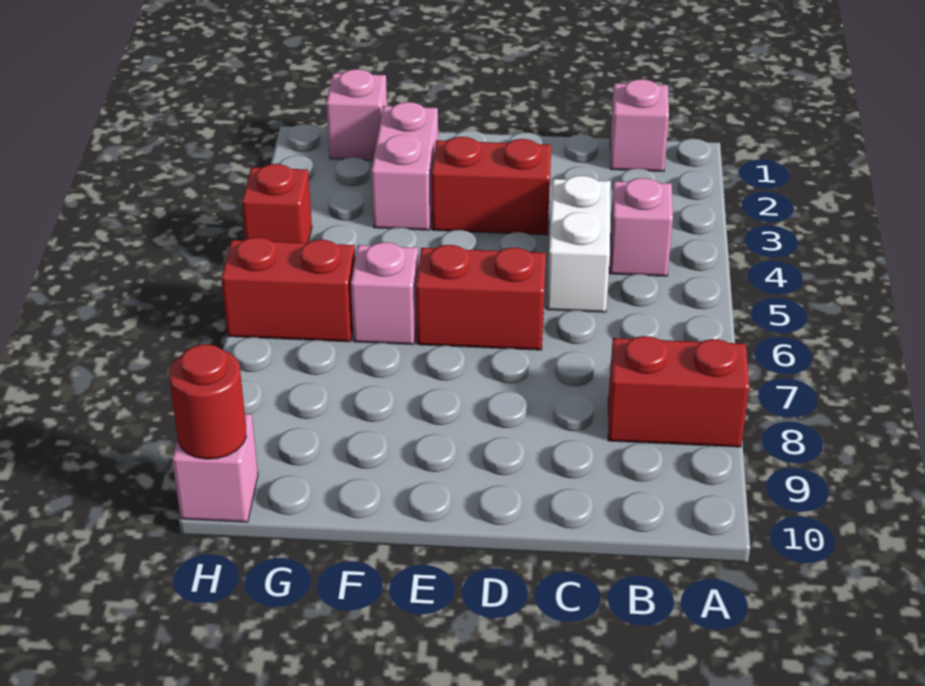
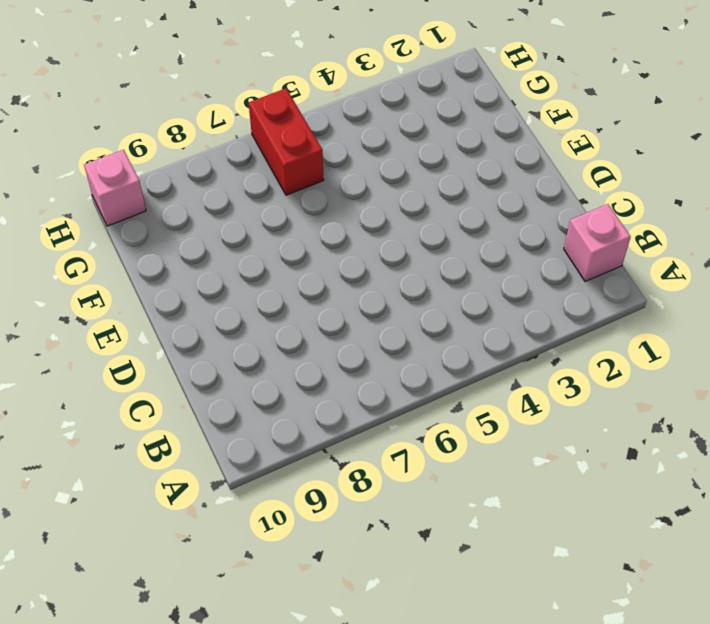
none -> red 1x2 brick [608,336,749,447]
none -> pink 1x1 brick [609,178,673,276]
none -> white 1x2 brick [547,176,611,312]

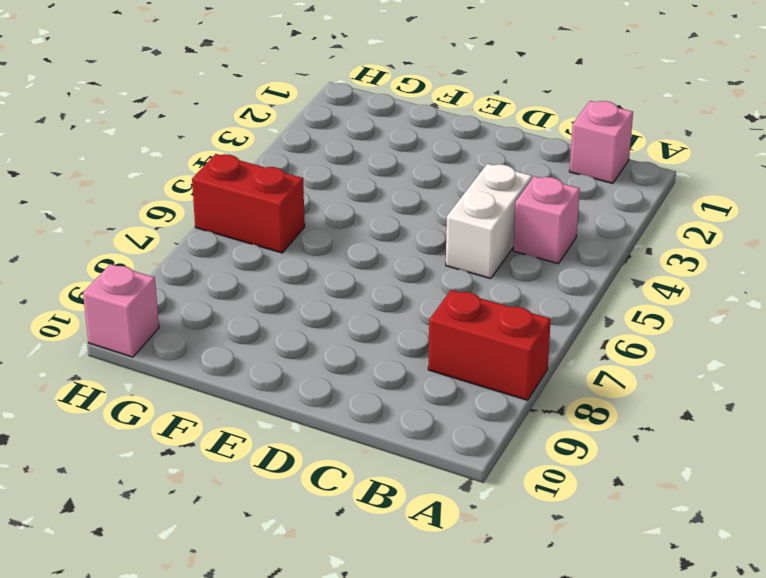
none -> red 1x2 brick [432,137,551,235]
none -> red 1x2 brick [416,245,546,350]
none -> pink 1x2 brick [371,102,438,230]

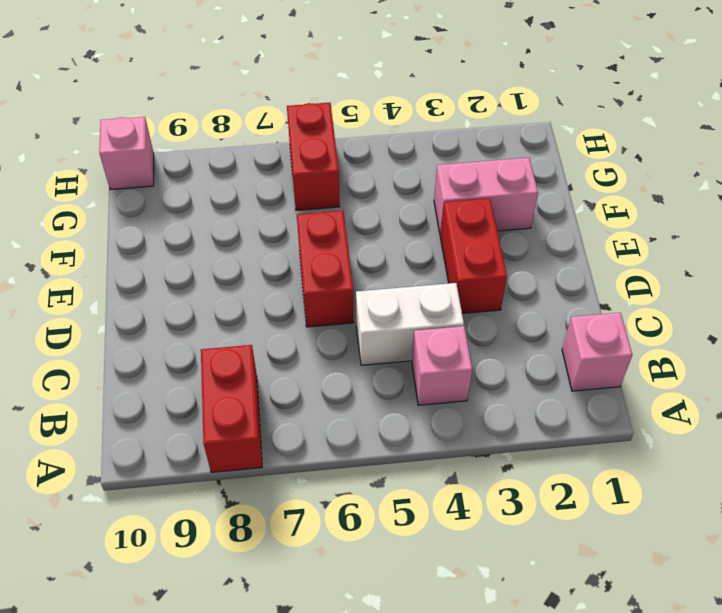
none -> pink 1x1 brick [351,242,419,345]
none -> pink 1x1 brick [326,69,387,160]
none -> red 1x1 brick [242,164,312,243]

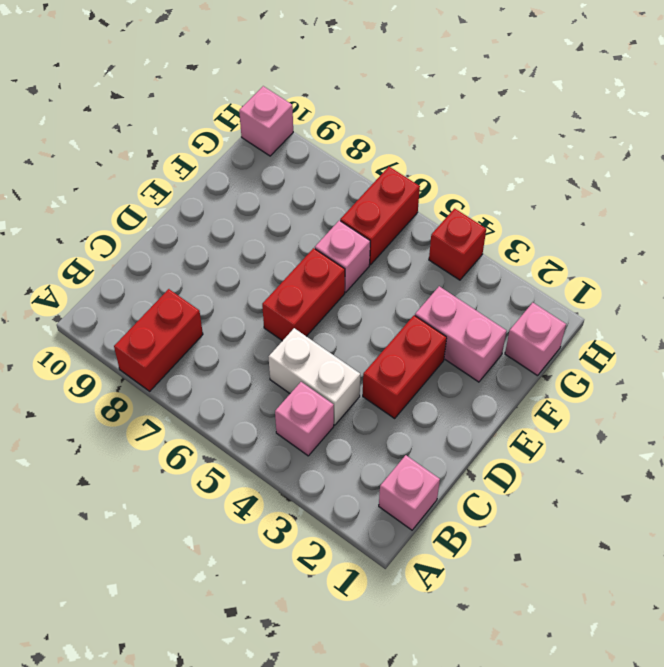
none -> red 1x1 round brick [169,344,246,459]

